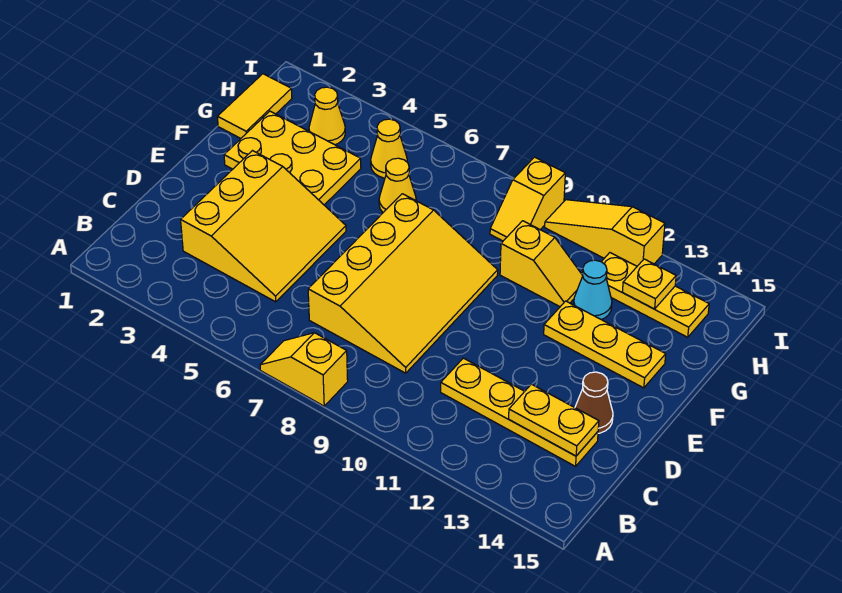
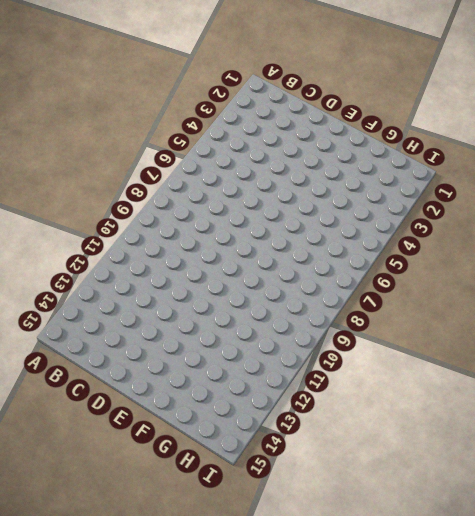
none -> yellow 1x2 slope [260,333,348,406]
none -> yellow 3x3 slope [181,151,346,302]
none -> yellow 3x4 slope [308,194,498,373]

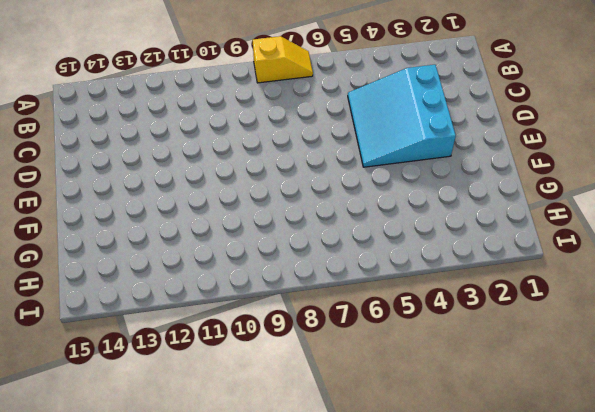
cyan 3x3 slope [348,65,456,167] -> yellow 3x3 slope [181,151,346,302]
none -> yellow 3x4 slope [308,194,498,373]
none -> yellow 1x4 plate [441,358,598,466]
none -> brown 1x1 cone [575,372,613,433]

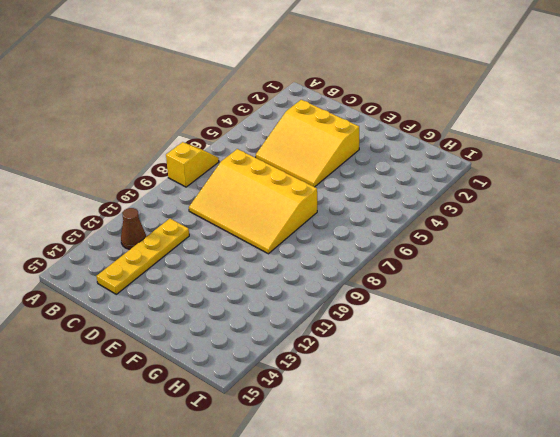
brown 1x1 cone [121,208,146,249] -> brown 1x1 cone moved to [575,372,613,433]
none -> yellow 2x3 plate [224,111,361,205]
none -> yellow 1x3 plate [544,301,666,388]
none -> yellow 1x2 tile [217,74,292,138]

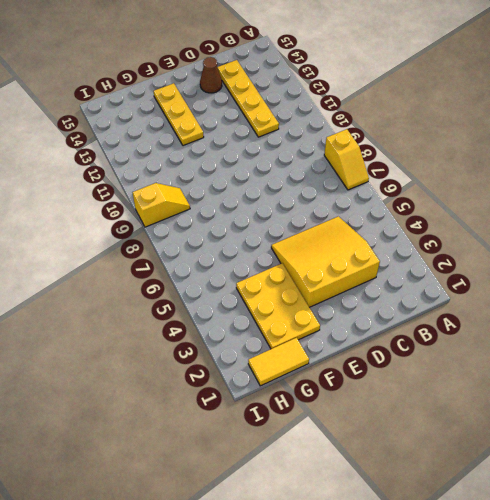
none -> yellow 3x4 slope [308,194,498,373]
none -> yellow 1x1 cone [379,158,416,212]
none -> yellow 1x2 slope [500,221,583,307]

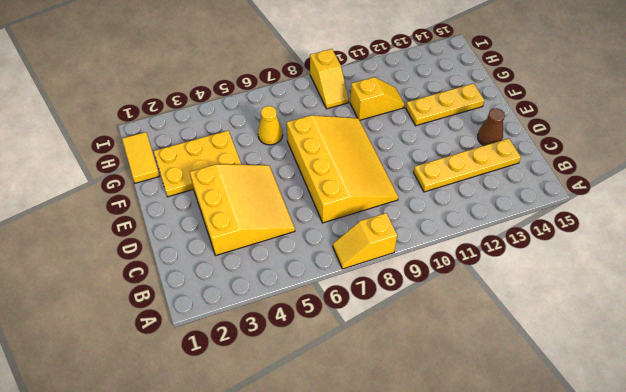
none -> cyan 1x1 cone [574,260,612,320]
none -> yellow 1x1 cone [309,87,345,145]
none -> yellow 1x1 cone [371,119,407,178]

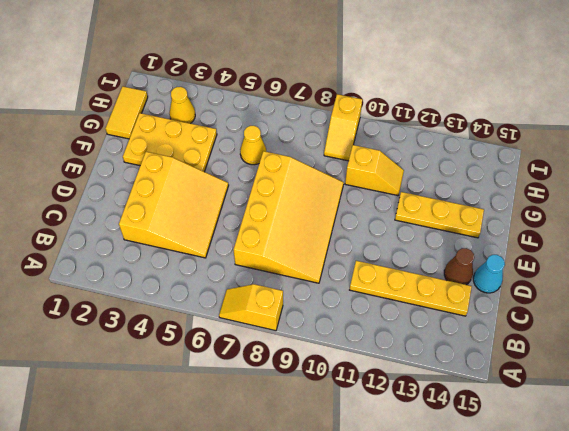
cyan 1x1 cone [473,255,505,293] -> cyan 1x1 cone moved to [574,260,612,320]
none -> yellow 1x1 cone [371,119,407,178]
none -> yellow 1x3 plate [602,253,709,337]
none -> yellow 1x3 slope [545,200,665,266]

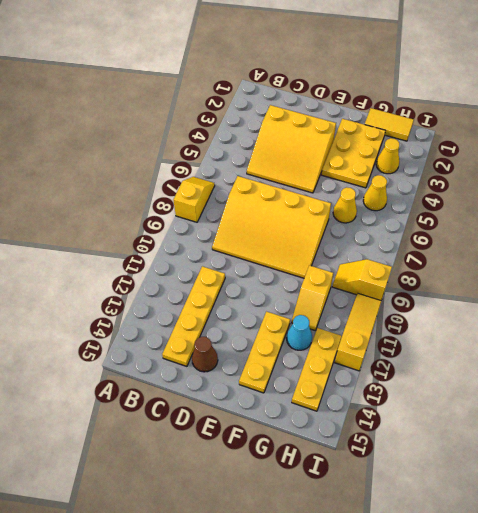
none -> yellow 1x2 plate [509,384,599,456]
none -> yellow 1x1 plate [622,259,676,309]

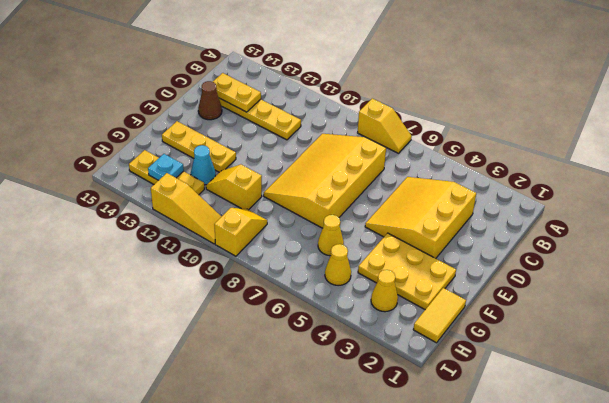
cyan 1x1 plate [148,154,184,180] -> yellow 1x1 plate [622,259,676,309]

